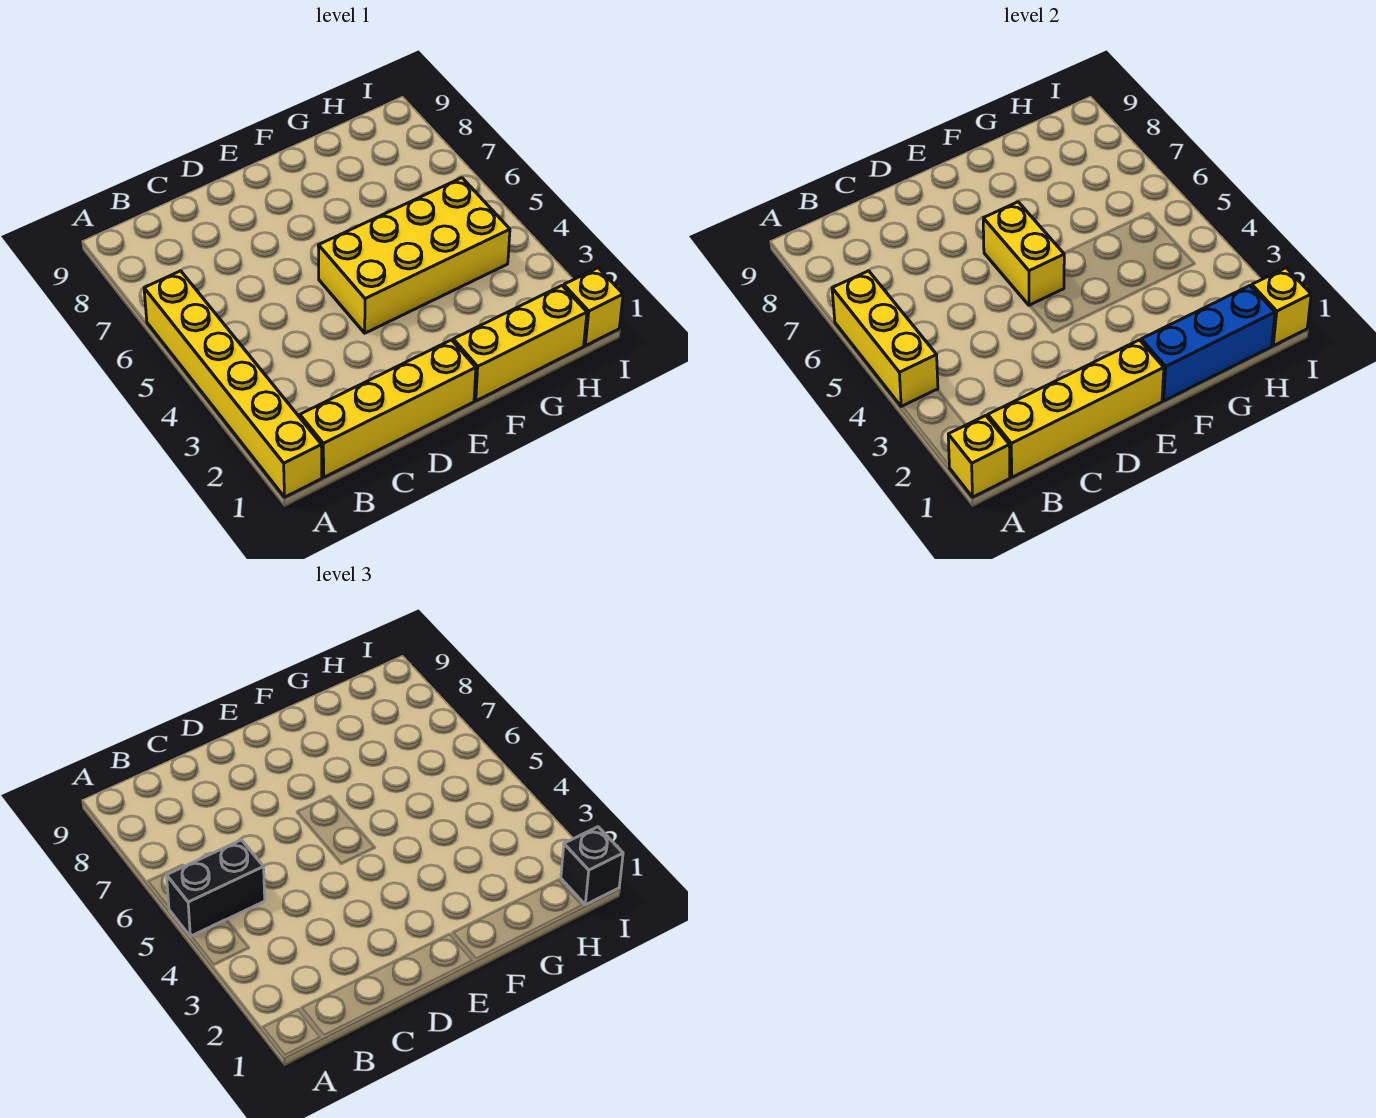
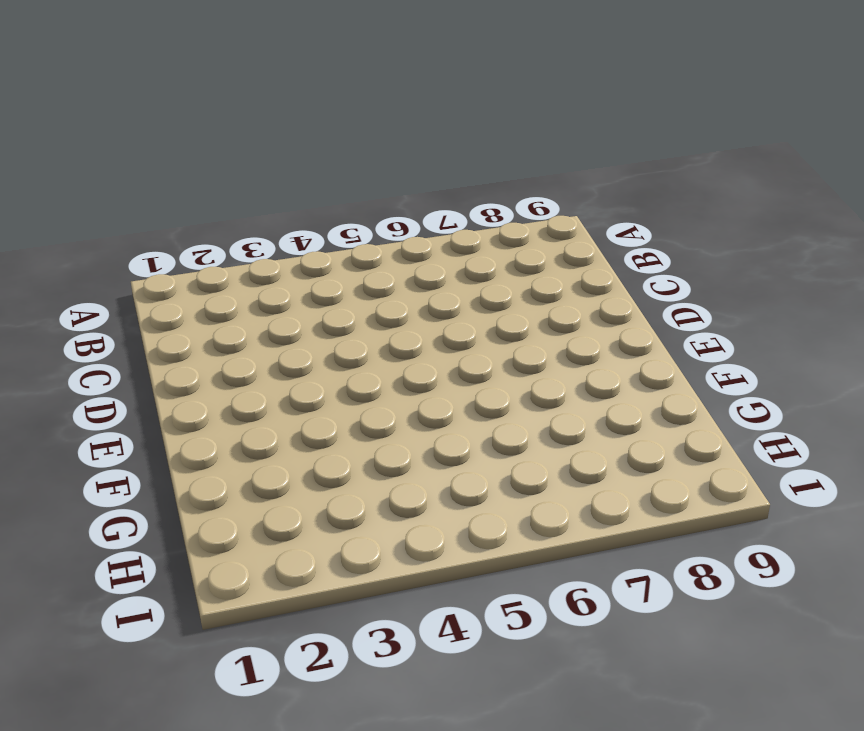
none -> yellow 1x6 brick [144,271,322,497]
none -> yellow 1x4 brick [300,340,476,477]
none -> yellow 2x4 brick [318,178,510,333]

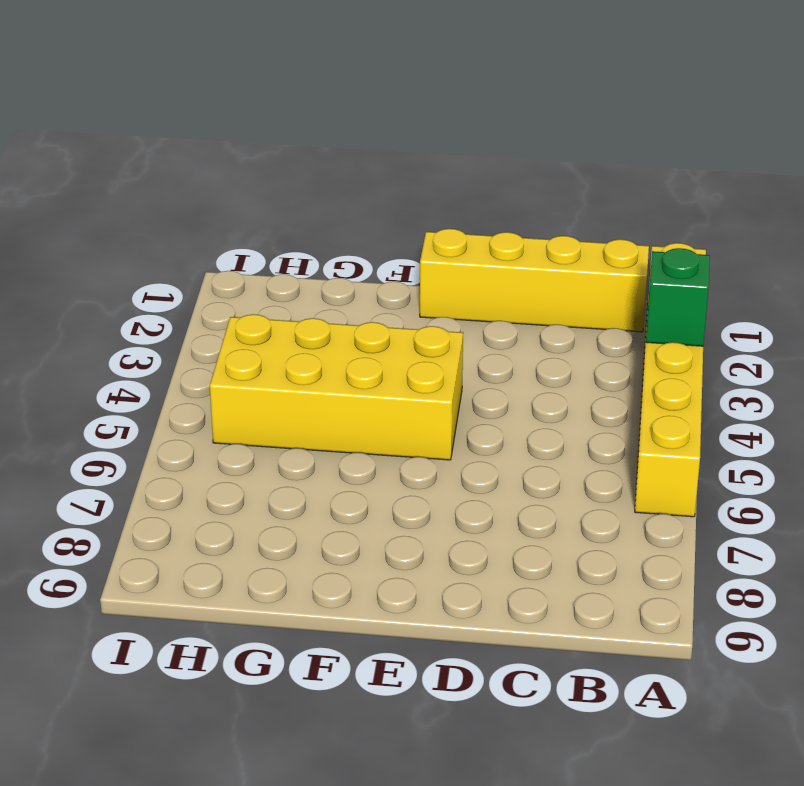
green 1x1 brick [646,248,710,346] -> none
none -> yellow 1x3 brick [453,286,587,401]
none -> yellow 1x1 brick [564,268,623,346]
none -> yellow 1x1 brick [948,416,1010,497]

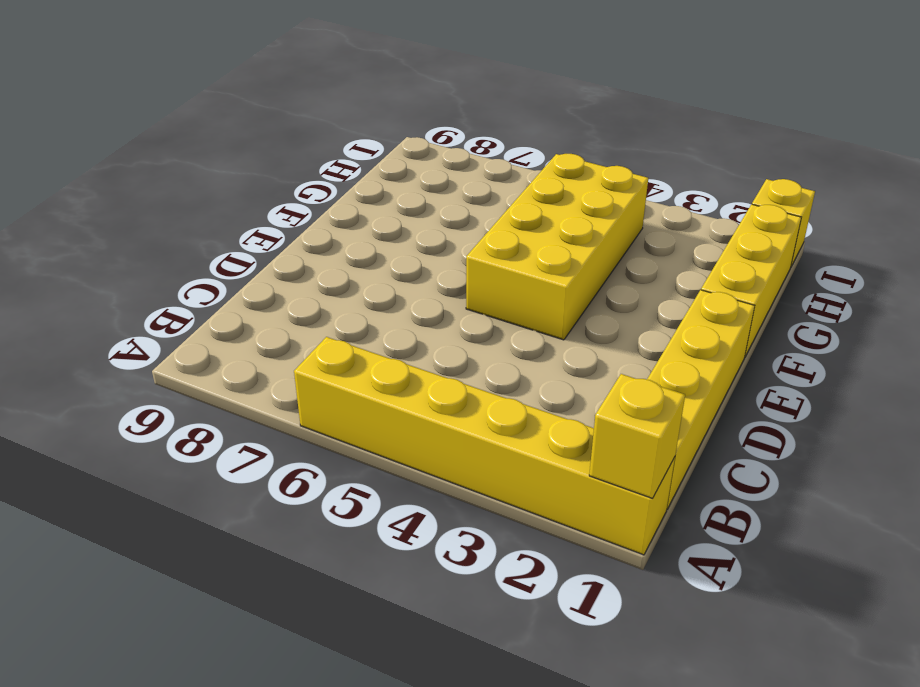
none -> yellow 1x3 brick [832,271,938,407]
none -> yellow 1x4 brick [988,340,1164,477]
none -> yellow 1x2 brick [983,202,1064,305]

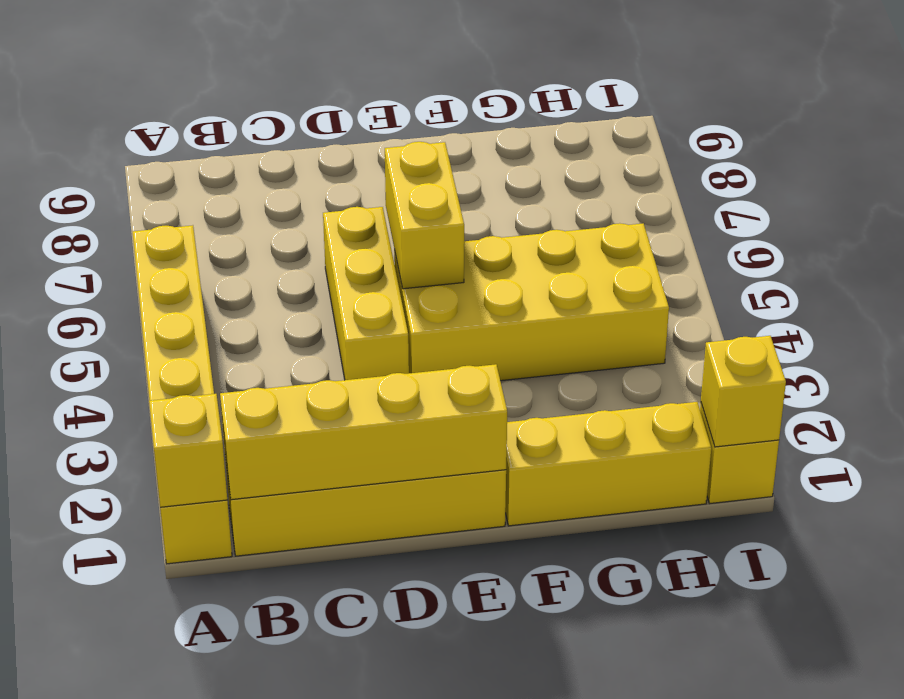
yellow 1x3 brick [323,207,409,380] -> yellow 1x3 brick moved to [832,271,938,407]
none -> blue 1x3 brick [1141,286,1275,401]
none -> black 1x2 brick [167,840,265,937]
none -> black 1x1 brick [561,827,623,905]

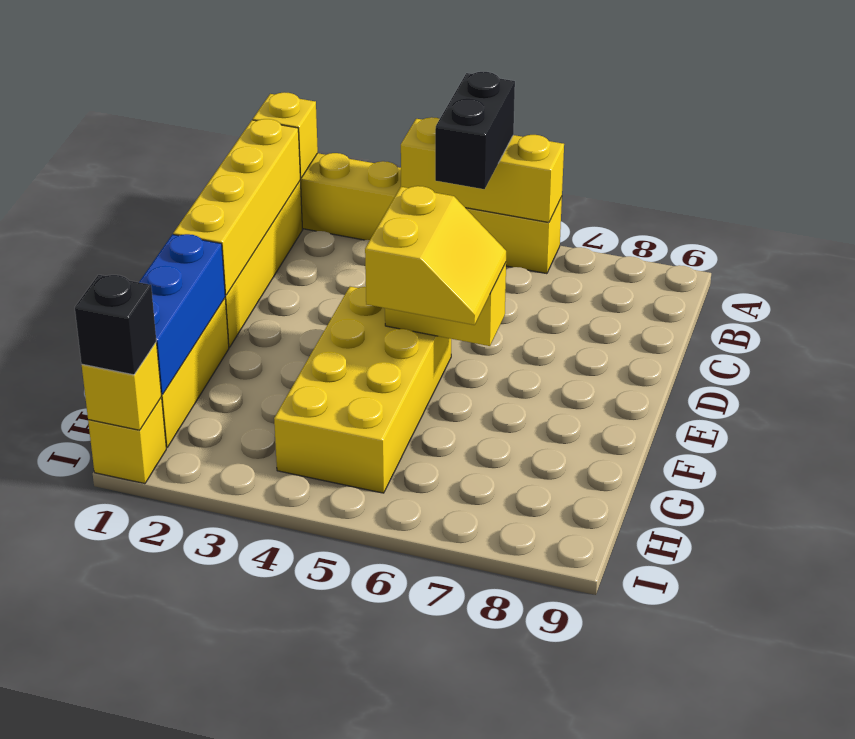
yellow 2x2 slope [365,186,506,325] -> none

